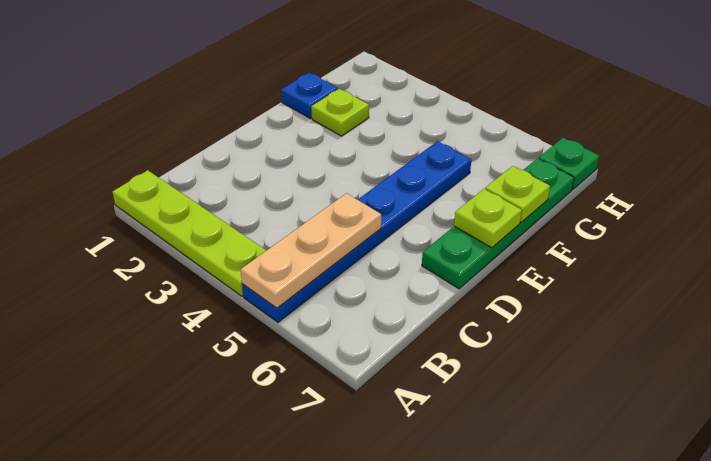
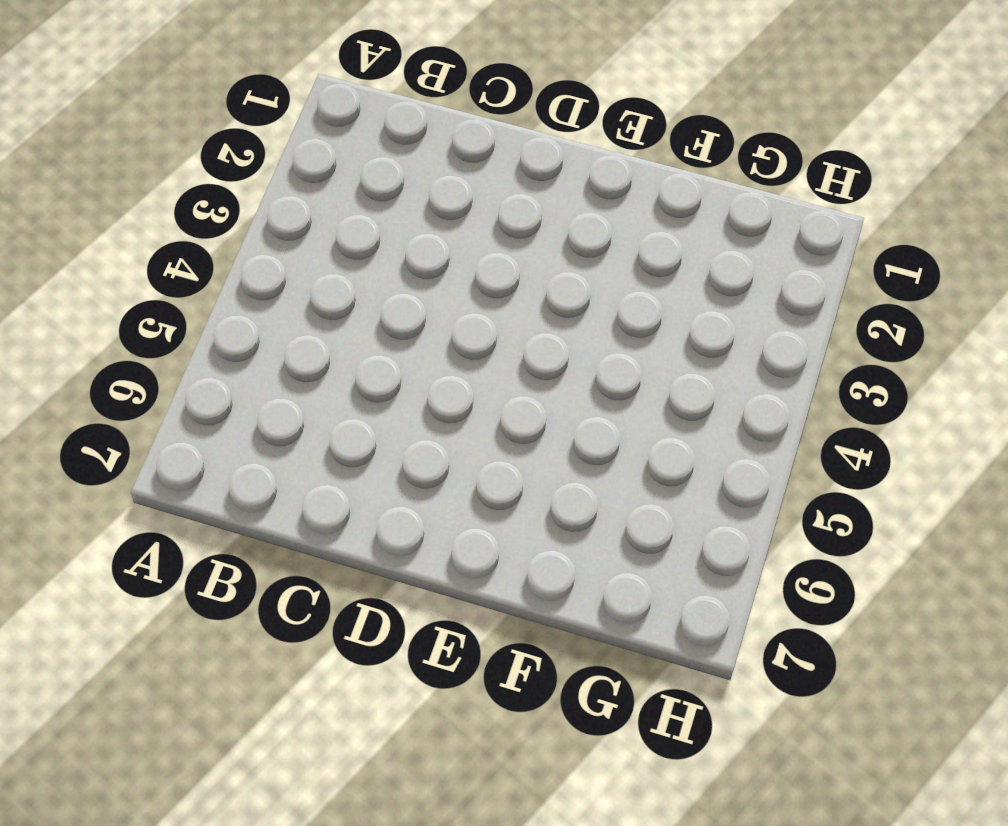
none -> lime 1x4 plate [113,170,266,296]
none -> blue 1x6 plate [242,141,471,322]

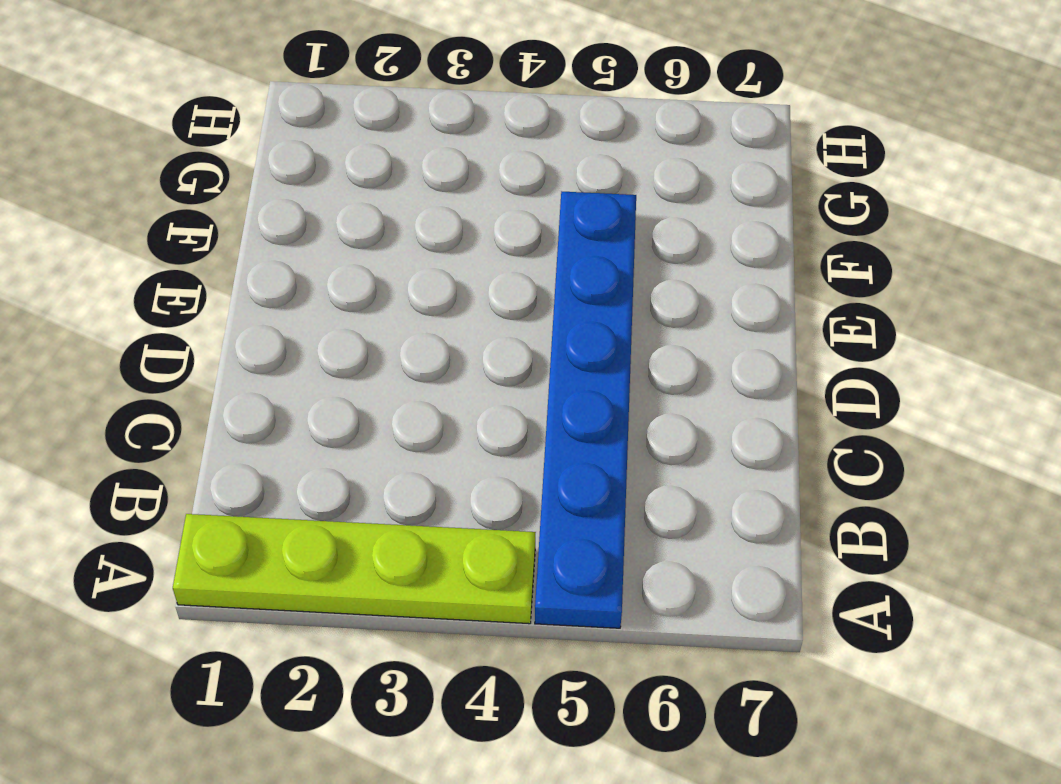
none -> green 1x4 plate [422,158,574,289]
none -> blue 1x1 plate [281,73,338,118]

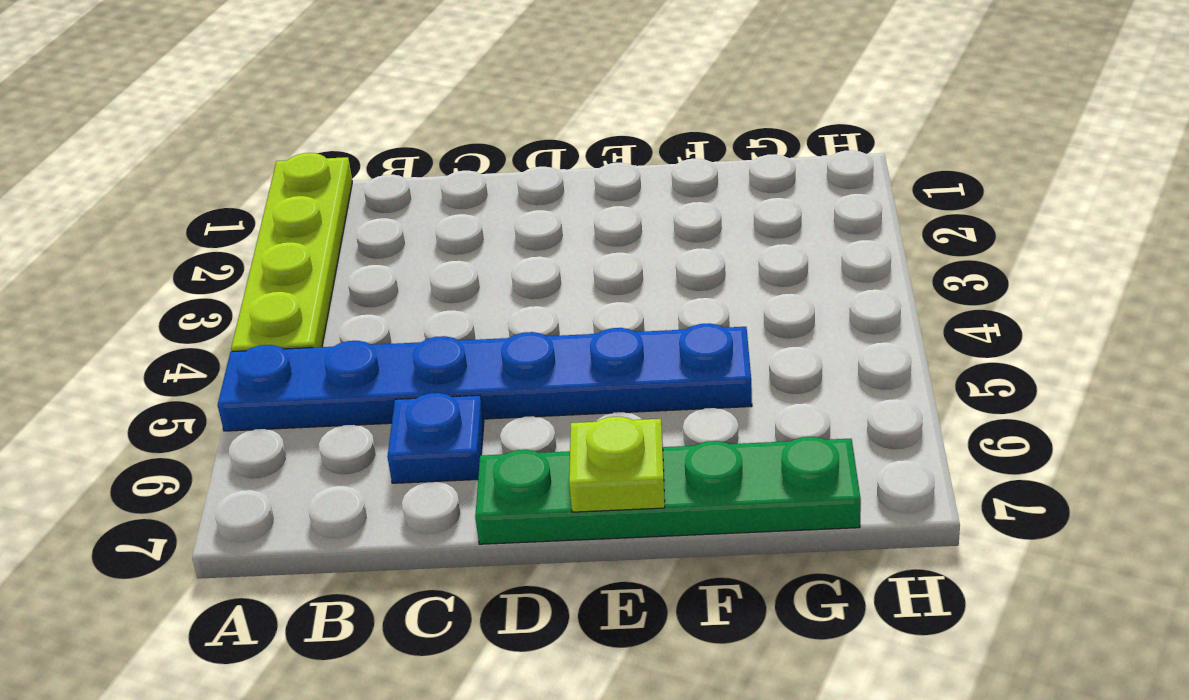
blue 1x1 plate [387,393,484,483] -> blue 1x1 plate moved to [281,73,338,118]
none -> lime 1x1 plate [311,89,369,136]
none -> green 1x1 plate [539,138,599,190]

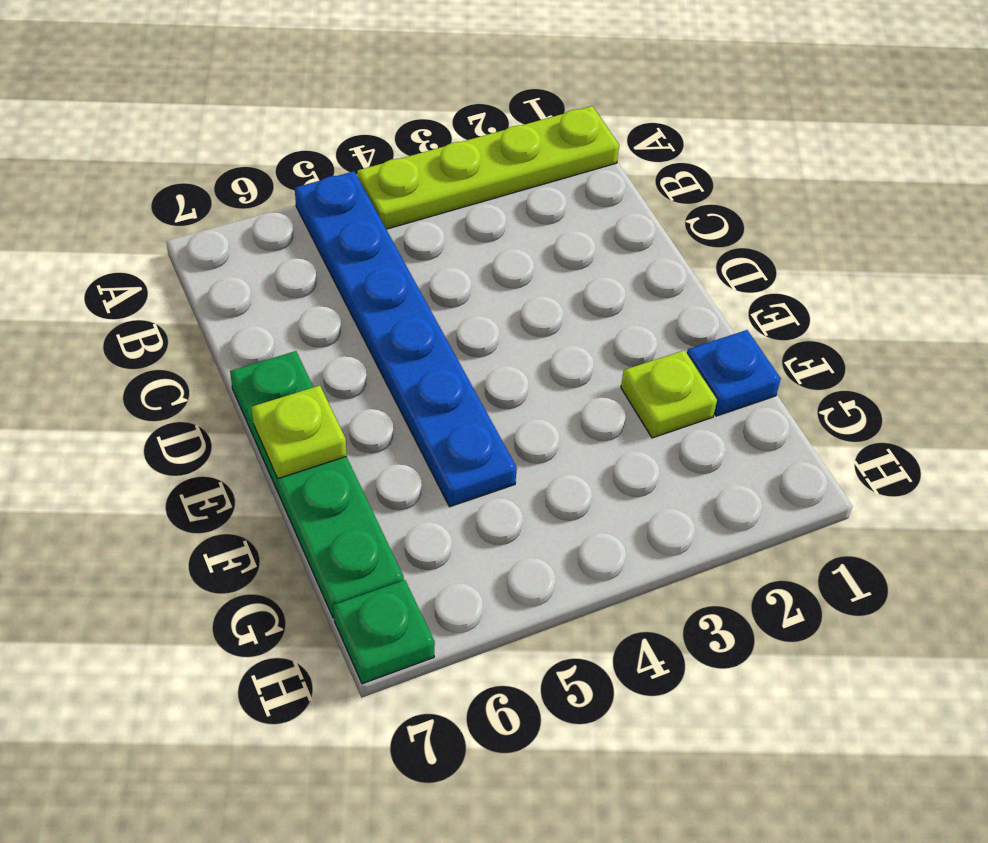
none -> tan 1x3 plate [241,193,381,308]
none -> lime 1x1 plate [485,166,550,222]

